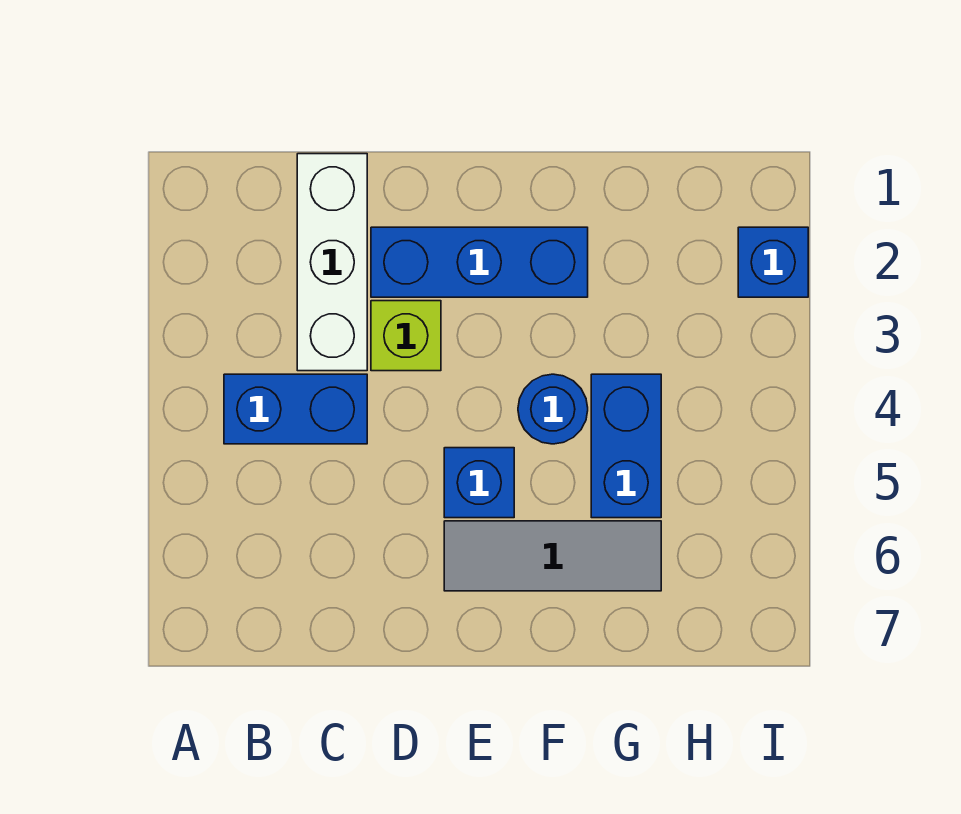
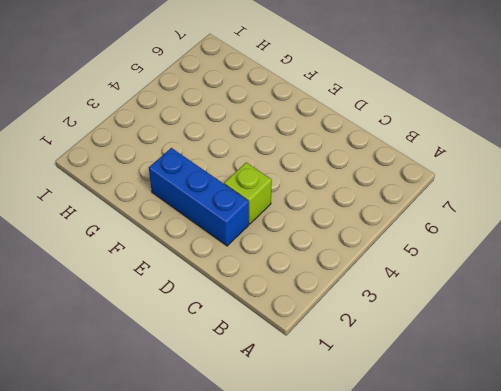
none -> blue 1x2 brick [224,374,367,444]
none -> white 1x3 brick [297,154,367,371]

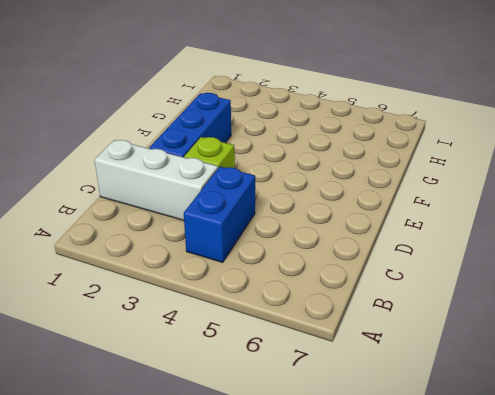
none -> blue 1x1 brick [444,448,514,518]
none -> grey 1x3 tile [444,521,661,591]

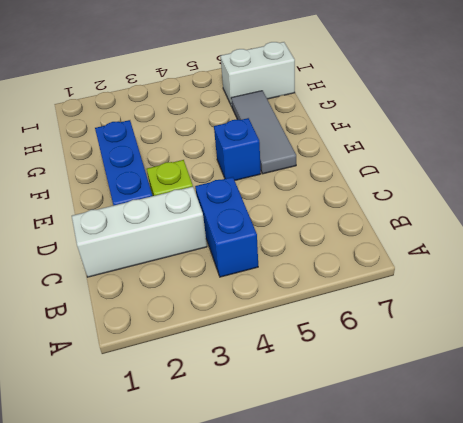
white 1x2 brick [221,42,295,106] -> none
none -> blue 1x1 round brick [518,374,588,444]
none -> blue 1x2 brick [591,374,661,518]

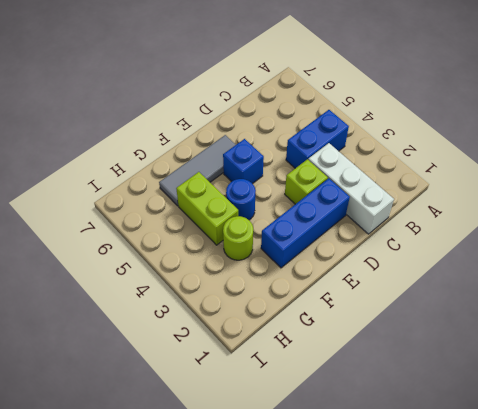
lime 1x1 round brick [223,216,253,260] -> none
lime 1x2 brick [176,172,238,245] -> blue 1x2 brick [591,374,661,518]
none -> blue 1x1 brick [738,227,808,297]

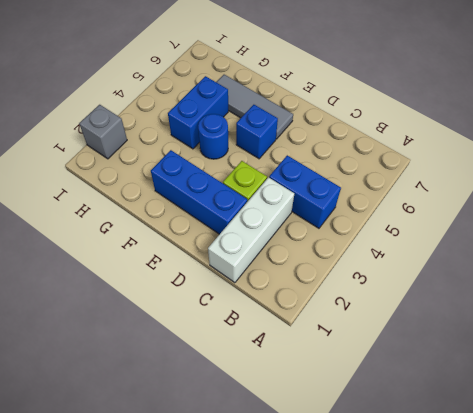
grey 1x1 brick [79,105,127,159] -> blue 1x1 brick [738,227,808,297]

